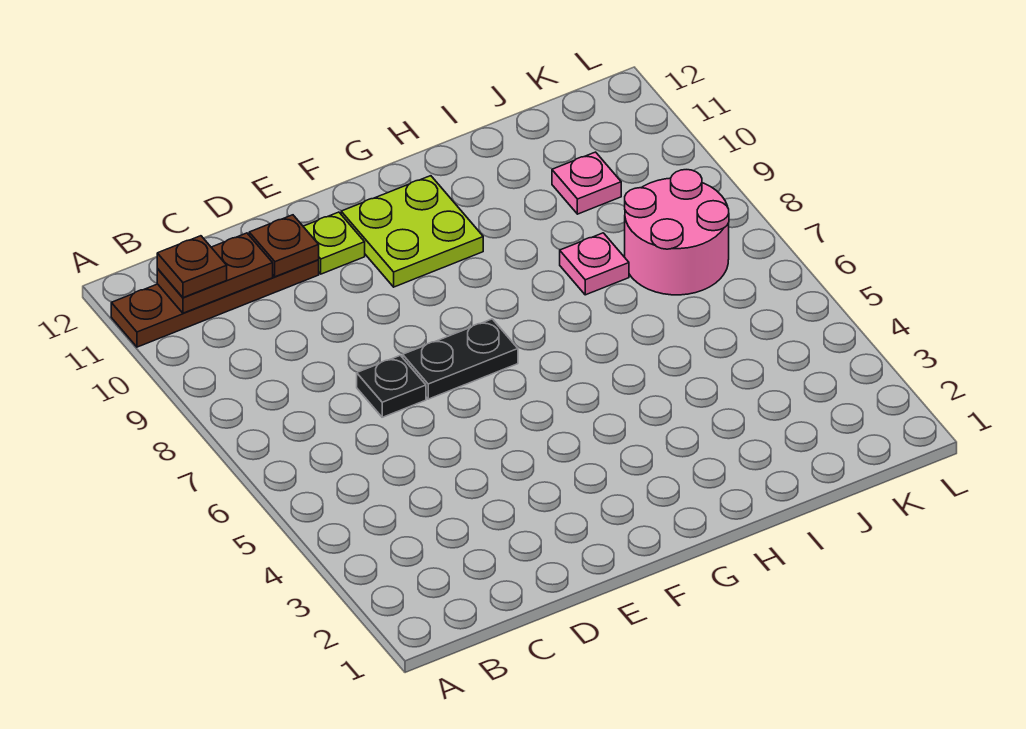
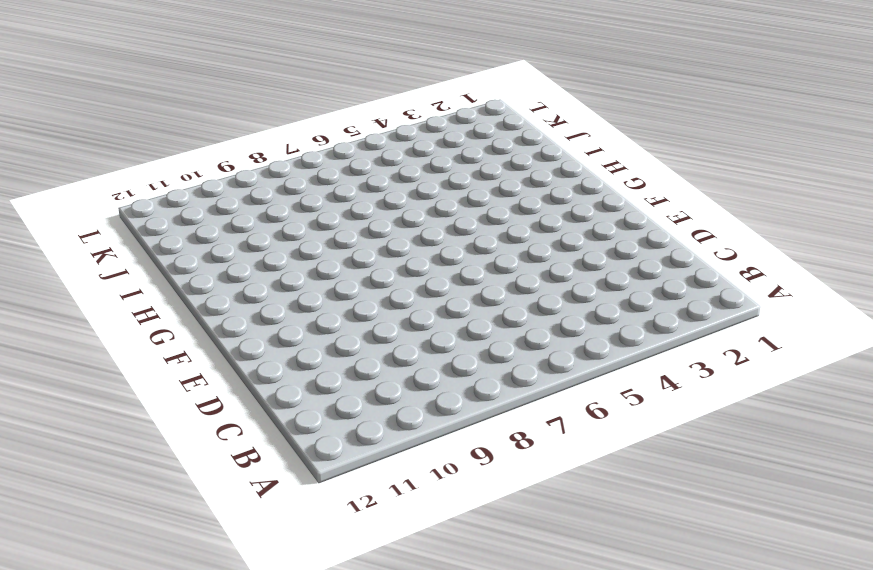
none -> brown 1x4 plate [111,260,319,347]
none -> black 1x1 plate [357,355,426,417]

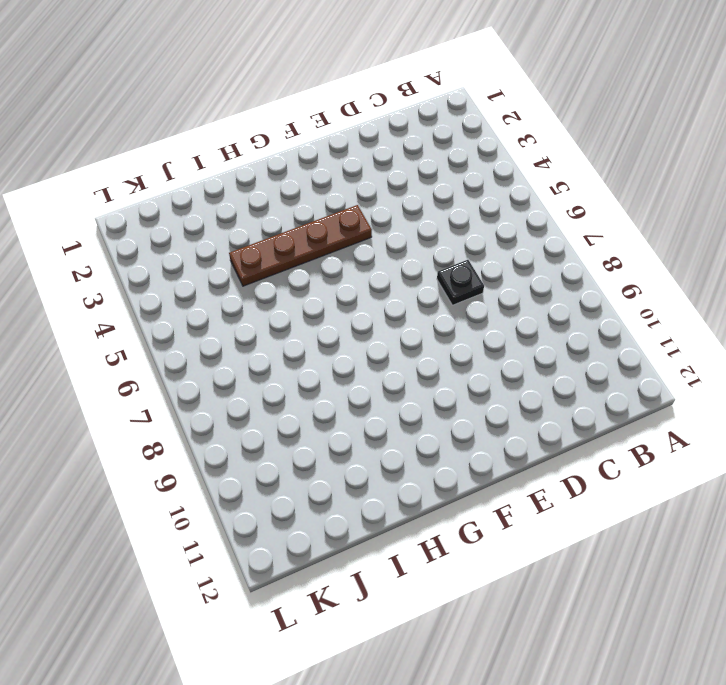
brown 1x4 plate [229,205,372,286] -> brown 1x4 plate moved to [111,260,319,347]
none -> black 1x2 plate [403,319,518,399]
none -> lime 1x1 plate [303,212,365,274]

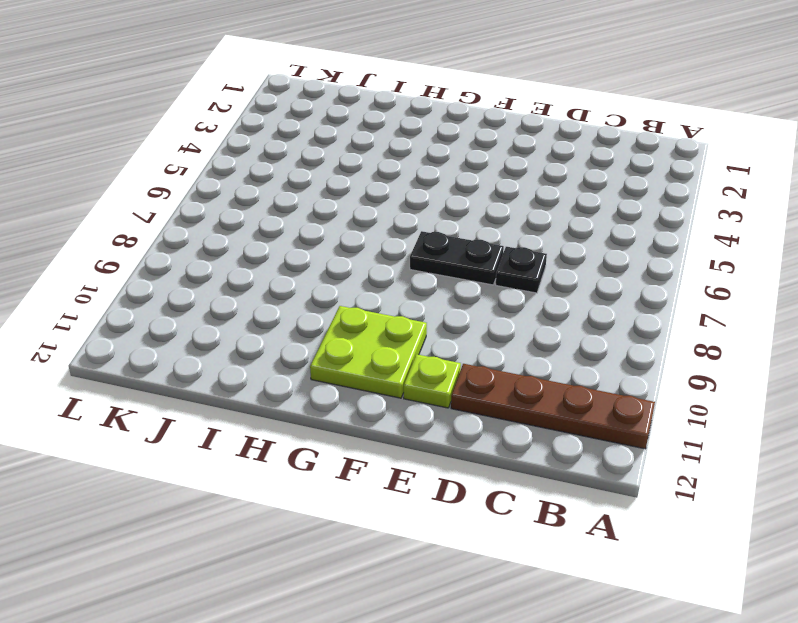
none -> pink 1x1 plate [560,233,629,295]
none -> pink 2x2 round brick [625,170,729,295]

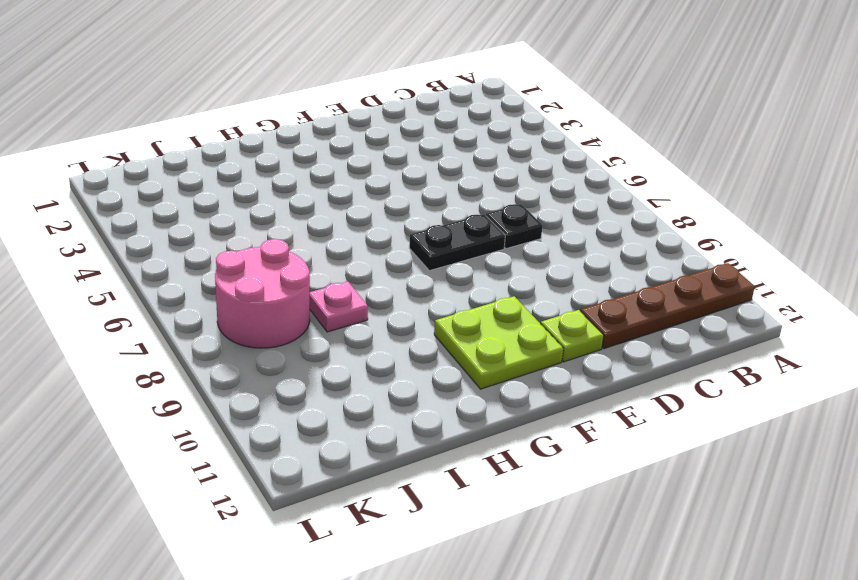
none -> pink 1x1 plate [552,152,621,214]
none -> brown 1x2 plate [157,233,273,313]

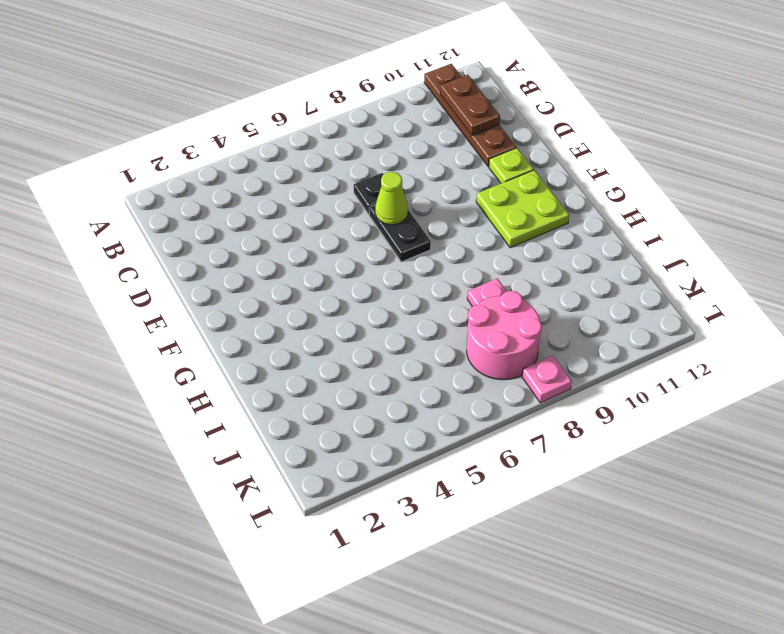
lime 1x1 cone [375,172,408,225] -> none
pink 1x1 plate [522,356,572,403] -> pink 1x1 plate moved to [552,152,621,214]
none -> brown 1x1 plate [249,215,319,277]
none -> brown 1x1 plate [157,236,227,298]

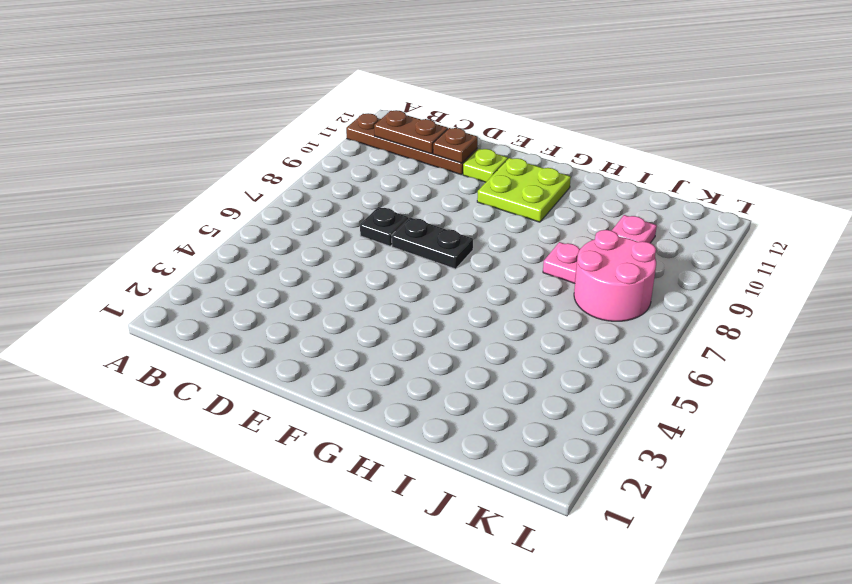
none -> brown 1x1 plate [157,236,227,298]

